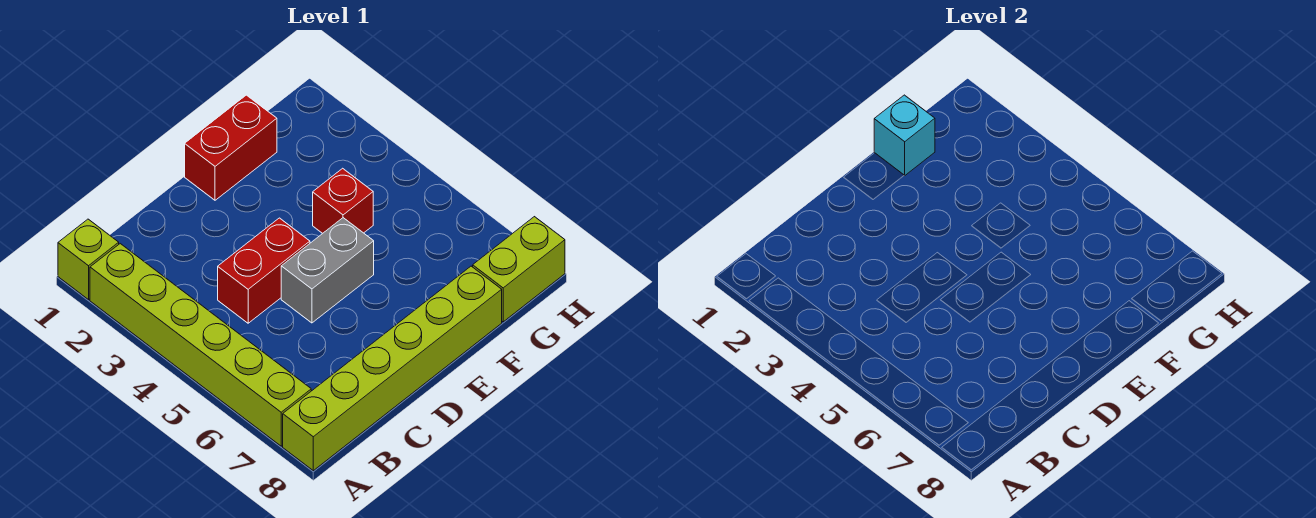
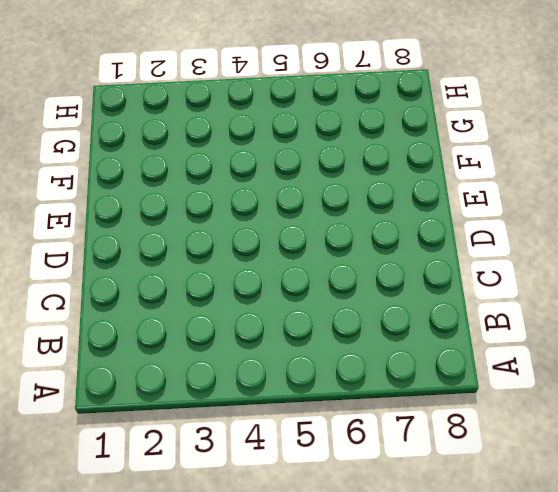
none -> lime 1x1 brick [58,219,119,300]
none -> lime 1x6 brick [90,244,311,446]

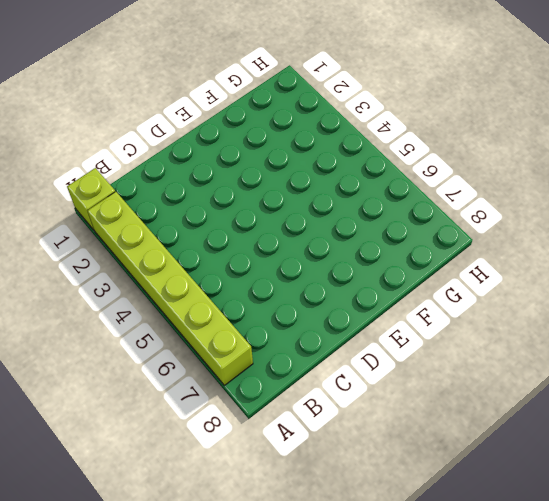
none -> lime 1x6 brick [283,266,502,471]
none -> red 1x2 brick [218,218,310,323]

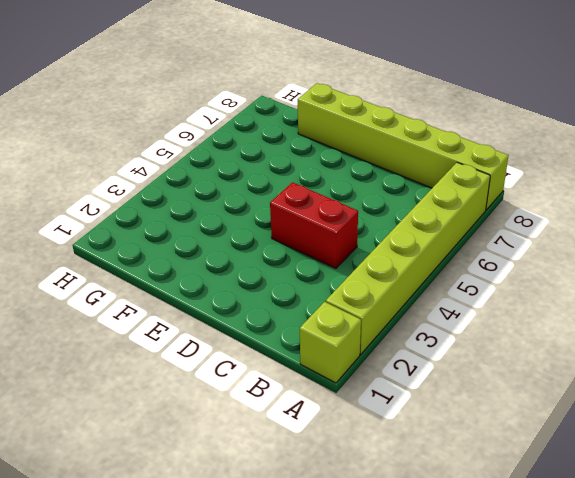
none -> grey 1x2 brick [281,218,374,323]
none -> red 1x2 brick [185,95,277,200]

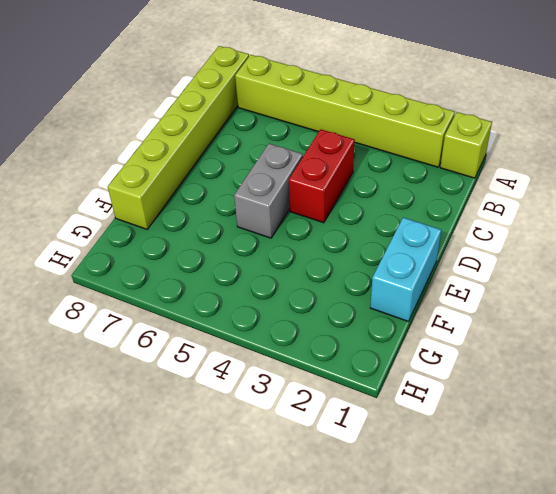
cyan 1x2 brick [370,218,441,322] -> red 1x2 brick [185,95,277,200]
none -> red 1x1 brick [313,168,373,233]
none -> lime 1x2 brick [473,217,565,322]

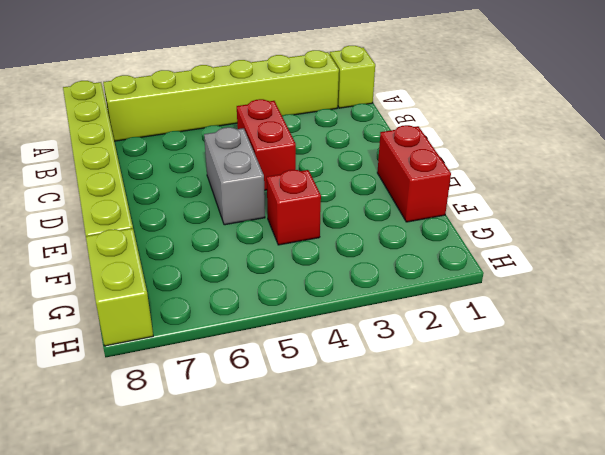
none -> cyan 1x1 brick [874,95,935,175]

